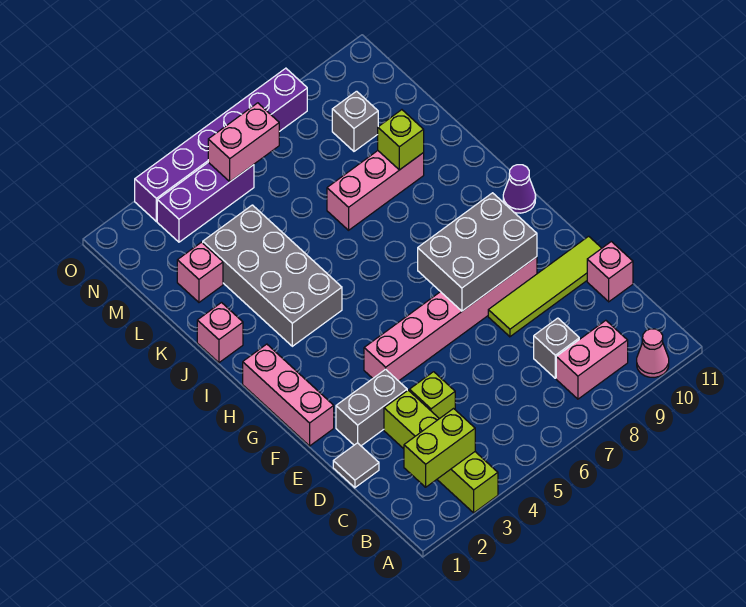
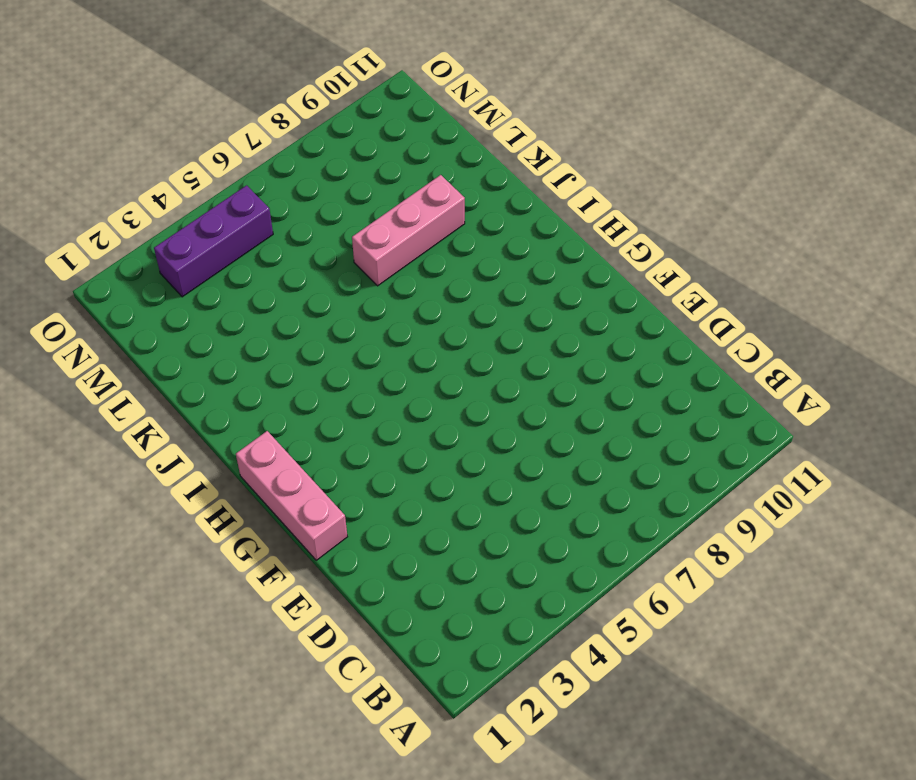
none -> lime 1x4 brick [384,390,498,513]
none -> pink 1x1 cone [637,329,669,377]
none -> pink 1x2 brick [556,320,628,399]

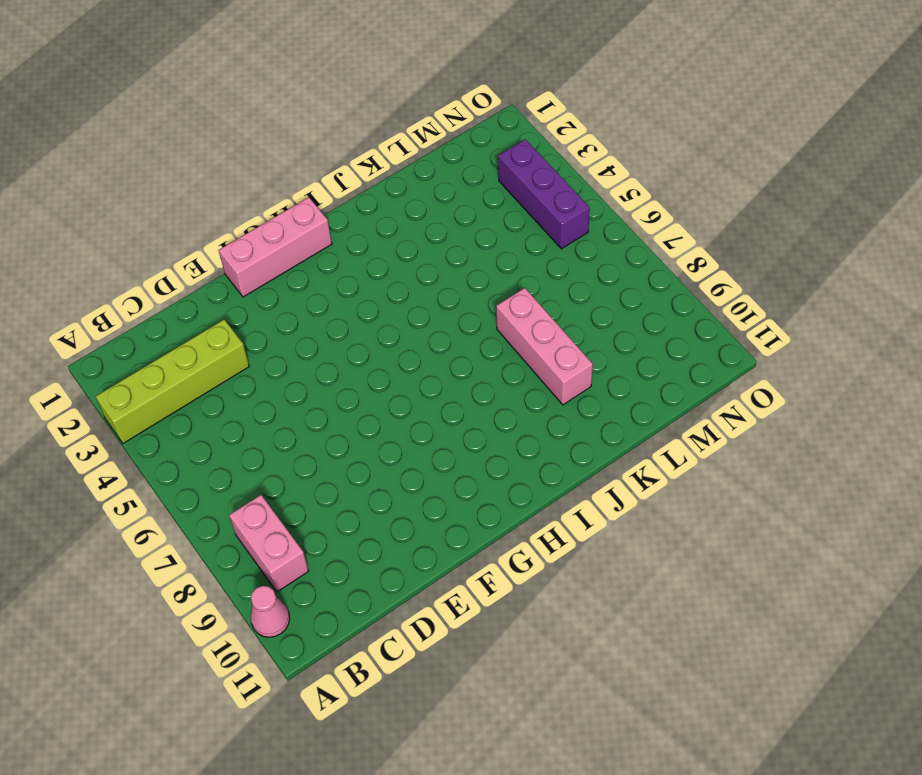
none -> grey 1x1 brick [534,318,579,378]
none -> grey 1x1 tile [333,443,379,488]
none -> lime 1x1 brick [409,372,455,419]

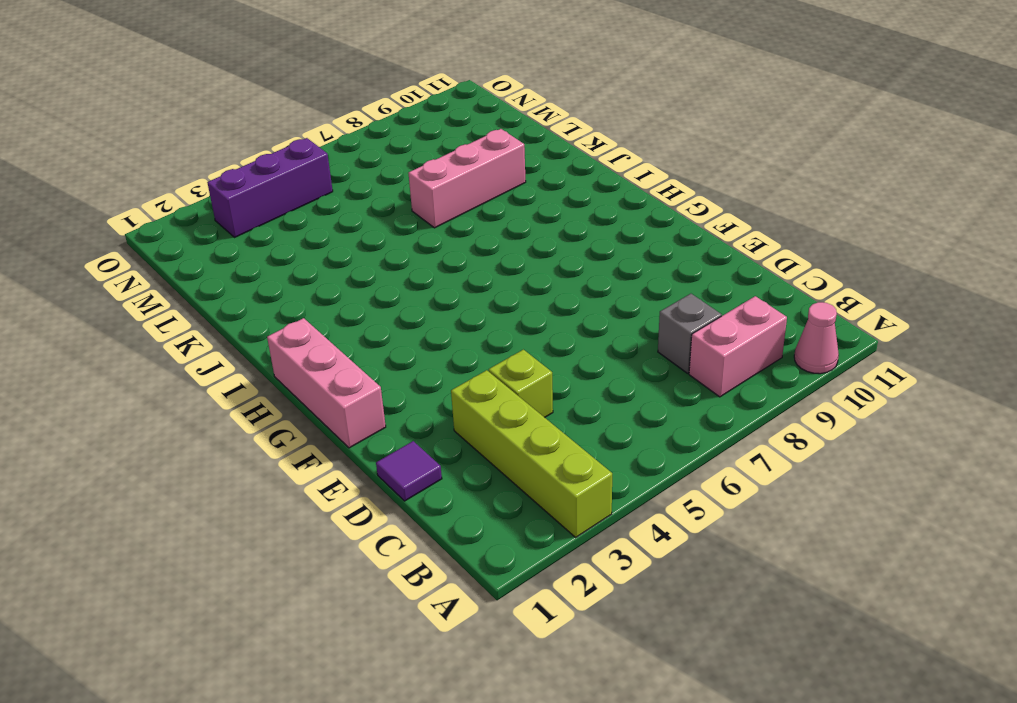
purple 1x1 tile [376,441,442,501] -> grey 1x1 tile [333,443,379,488]
none -> pink 1x1 brick [587,242,633,302]
none -> grey 1x2 brick [336,369,407,446]
none -> lime 1x4 tile [488,236,602,337]

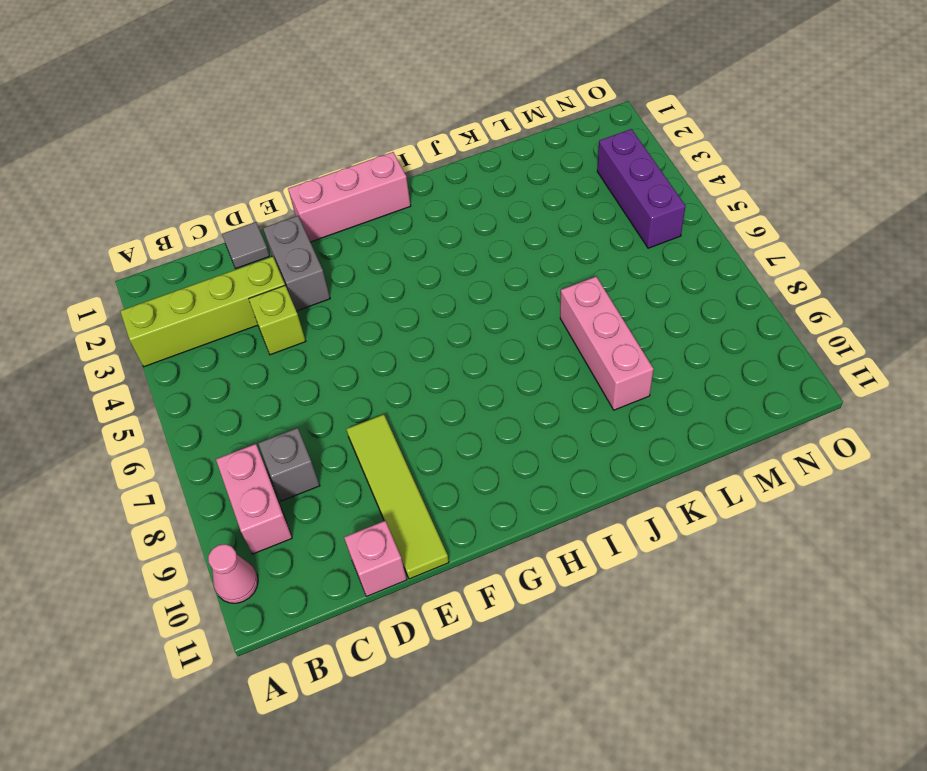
none -> pink 1x6 brick [364,257,537,381]
none -> purple 1x1 cone [503,165,536,213]
none -> grey 2x4 brick [203,205,342,346]

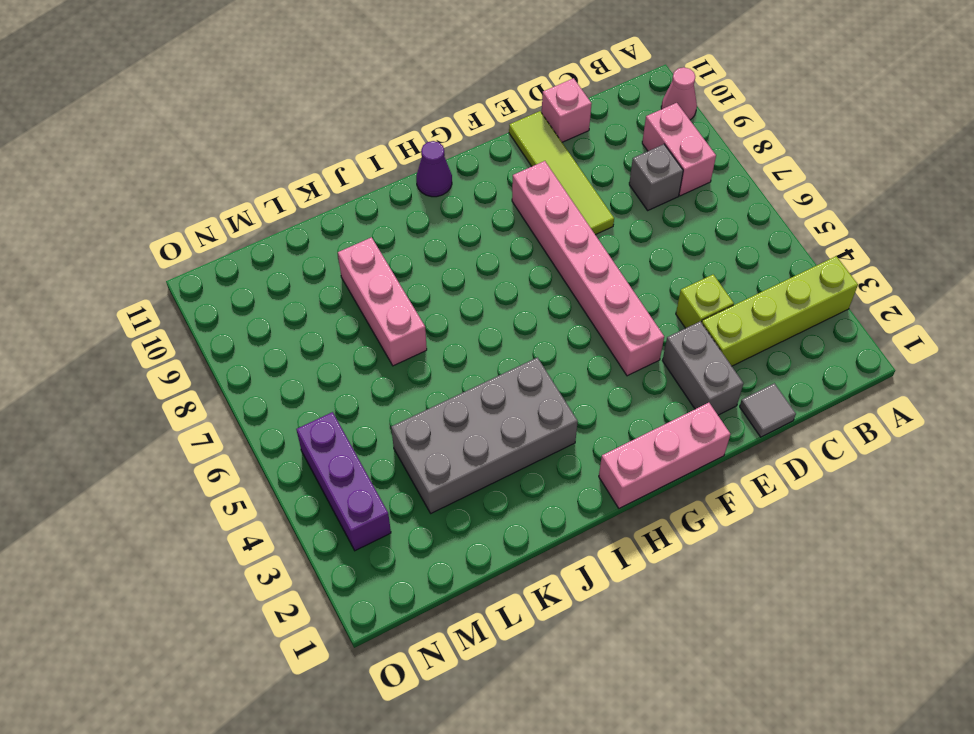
none -> pink 1x1 brick [197,303,243,363]
none -> pink 1x1 brick [177,242,223,302]
none -> grey 1x1 brick [332,91,378,151]

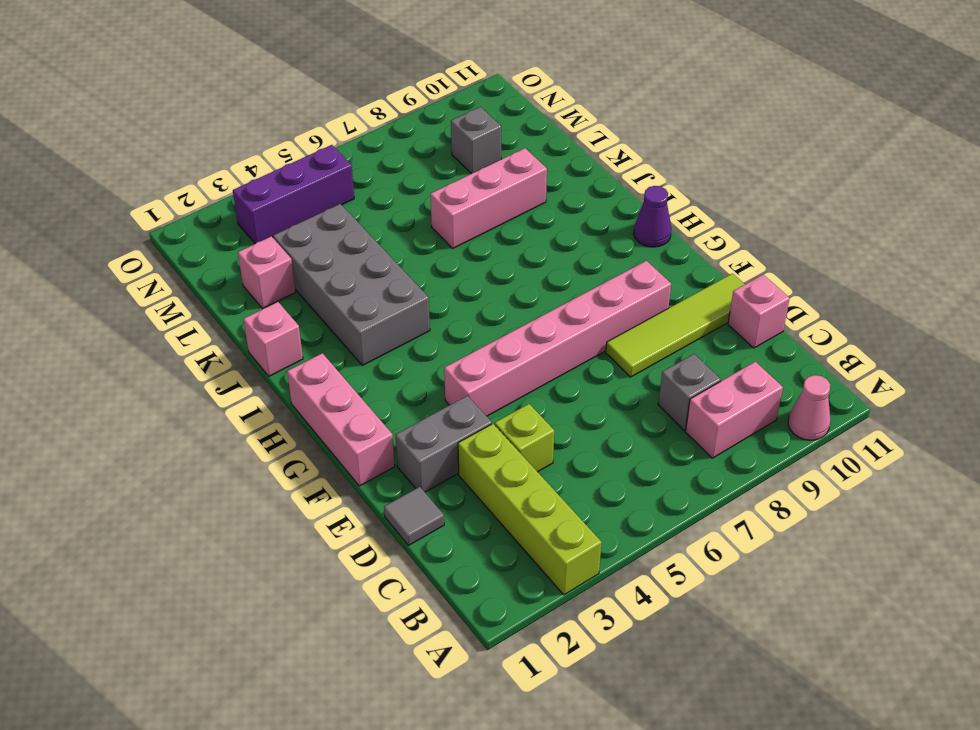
none -> purple 1x6 brick [135,68,307,221]
none -> lime 1x2 brick [404,409,475,487]
none -> grey 2x3 brick [418,193,537,311]

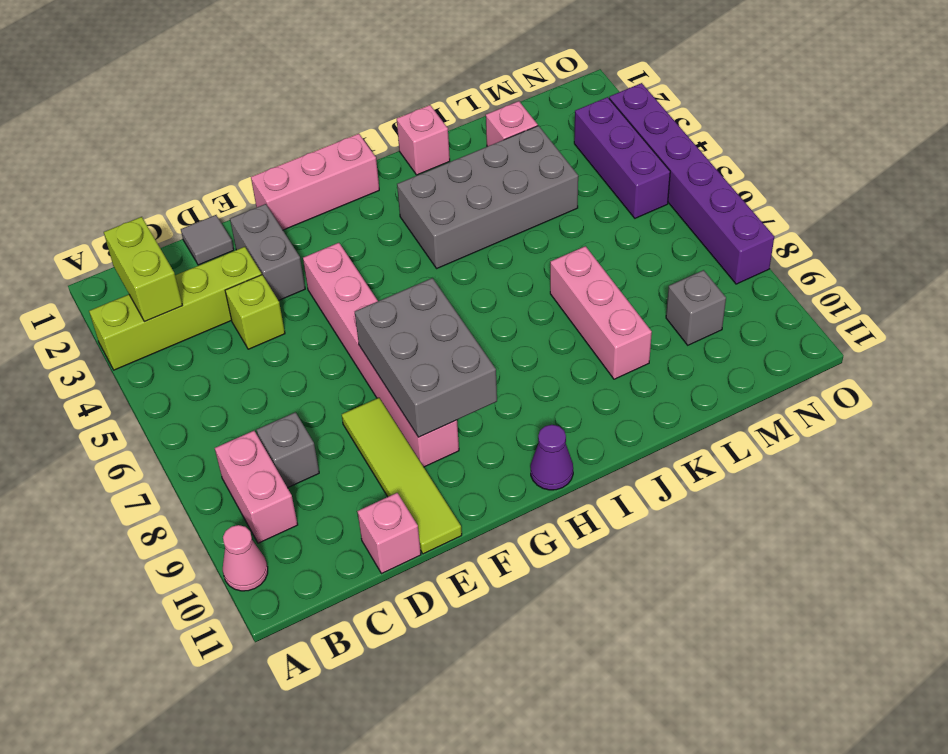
none -> lime 1x1 brick [378,110,424,170]
none -> pink 1x2 brick [208,103,279,182]

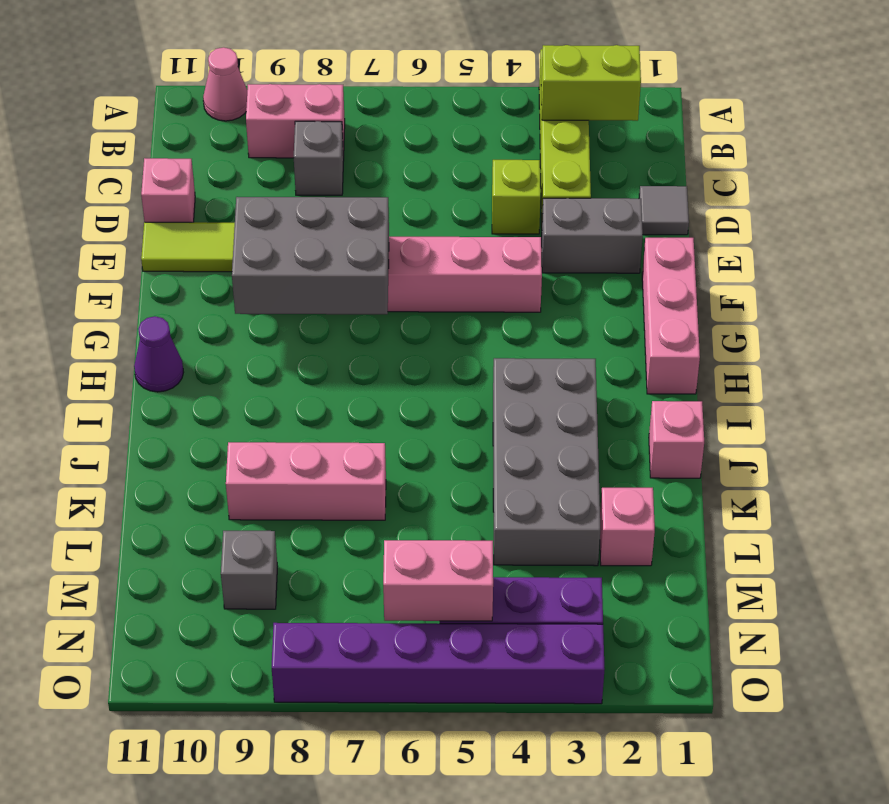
none -> lime 1x1 brick [378,110,424,170]

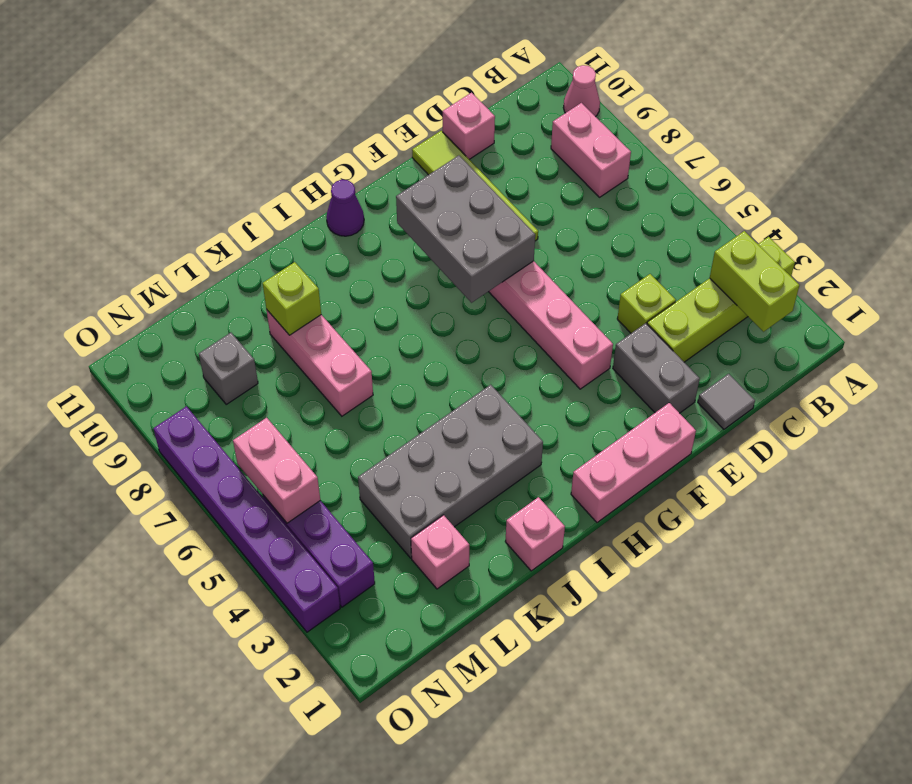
none -> grey 1x1 brick [534,318,579,378]

